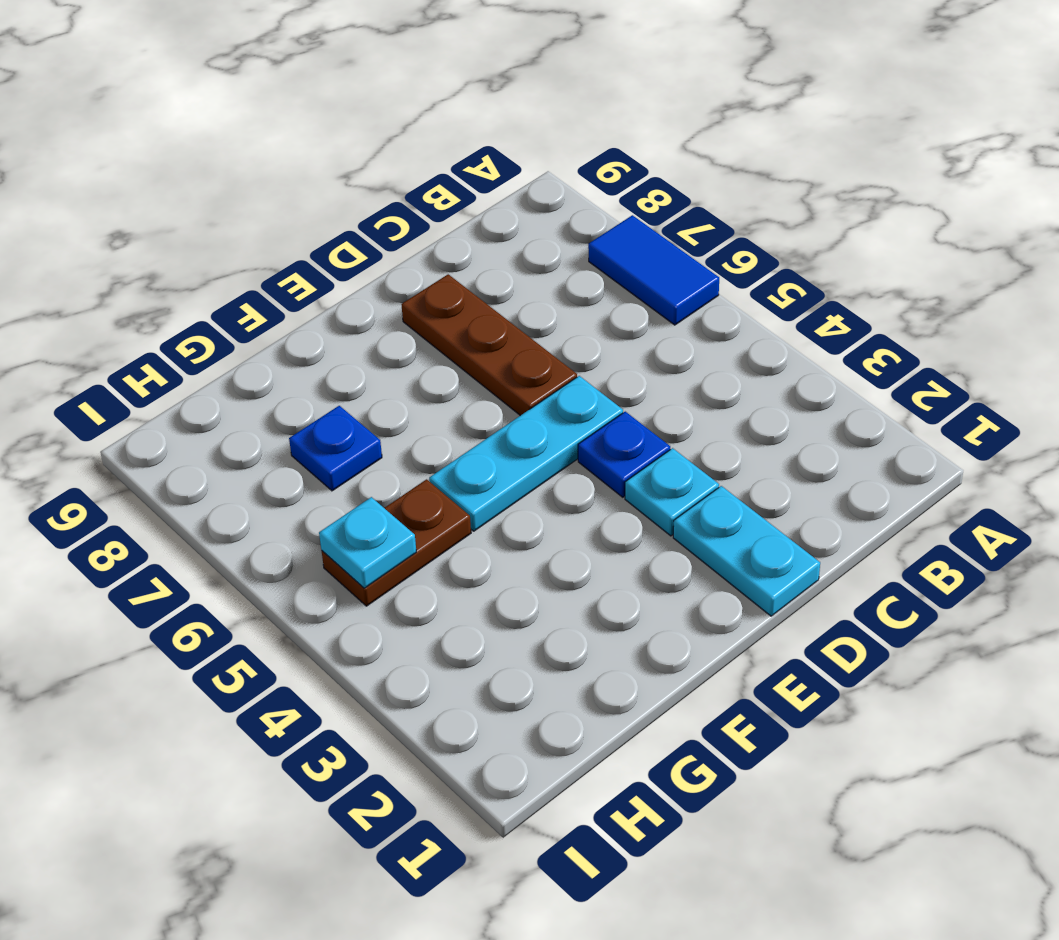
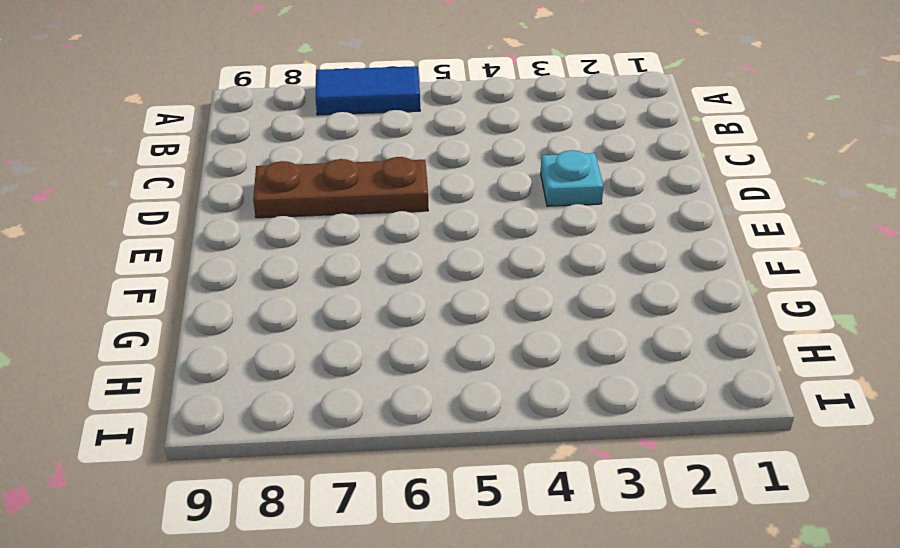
none -> cyan 1x2 plate [673,486,820,616]
none -> blue 1x1 plate [578,412,670,497]

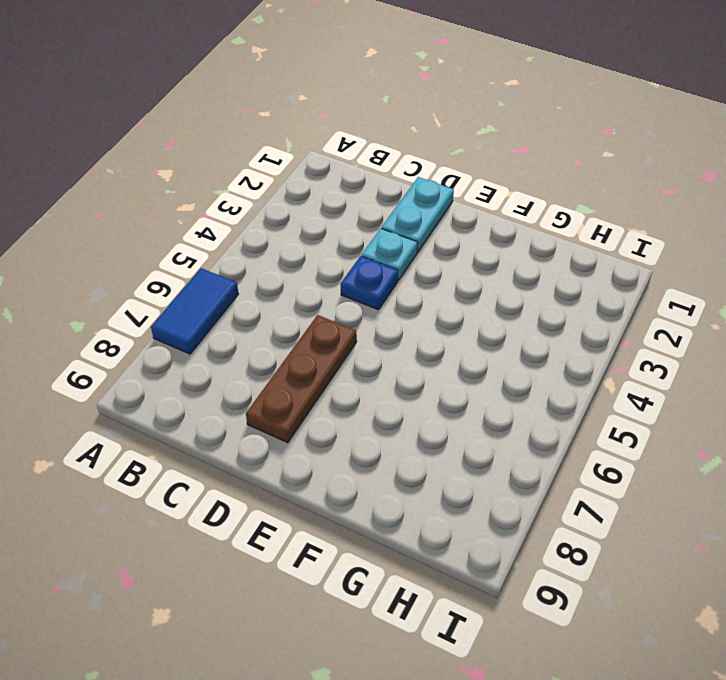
none -> cyan 1x3 plate [429,376,623,531]
none -> brown 1x2 plate [322,479,471,606]

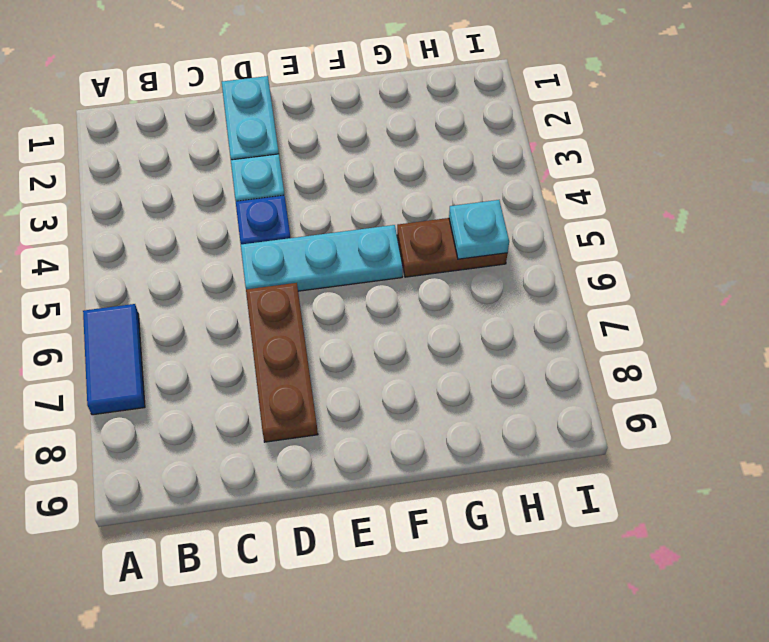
none -> blue 1x1 plate [289,406,382,491]

